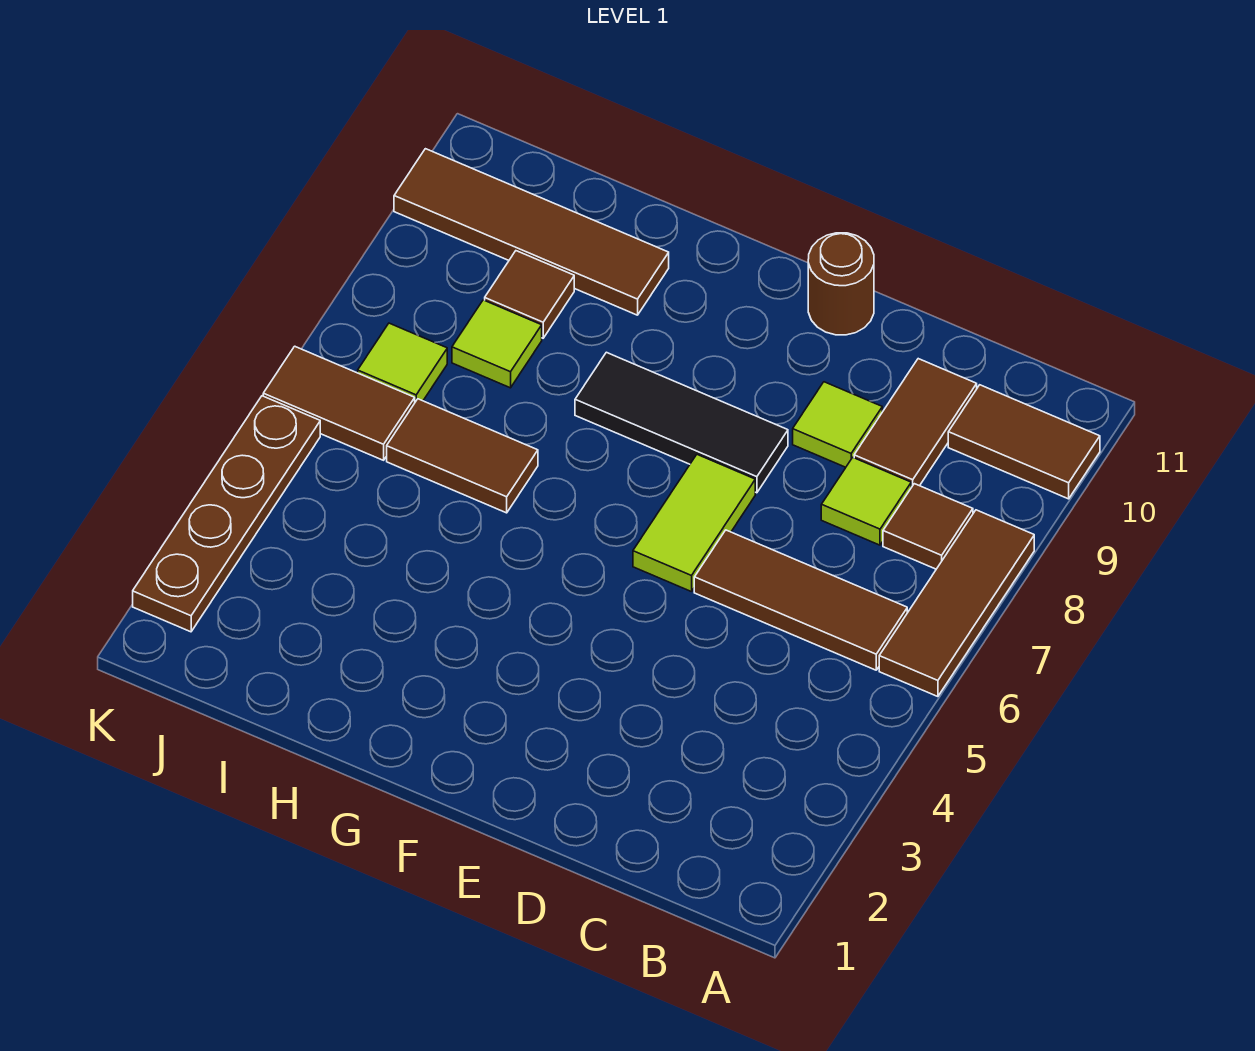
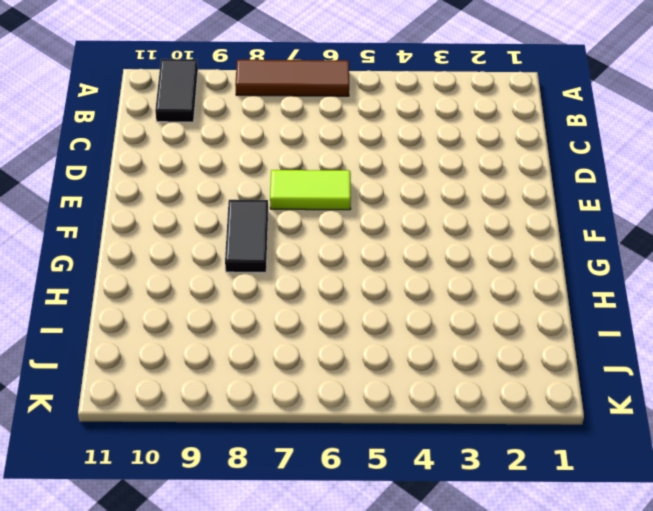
black 1x2 tile [155,59,198,122] -> brown 1x2 tile [948,385,1100,499]
black 1x2 tile [225,200,268,272] -> black 1x3 tile [575,352,788,493]
none -> brown 1x3 tile [694,530,907,670]
none -> brown 1x1 tile [883,484,973,569]
none -> lime 1x1 tile [821,458,911,545]

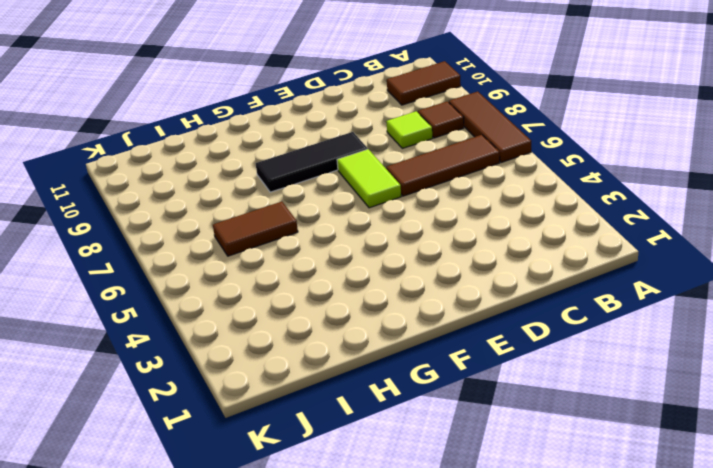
none -> brown 1x2 tile [854,359,977,487]
none -> lime 1x1 tile [793,382,882,467]
none -> brown 1x1 round brick [808,233,874,335]

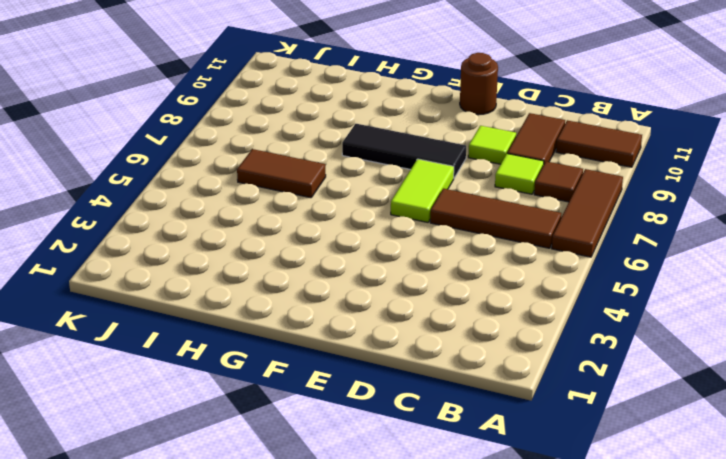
none -> brown 1x4 tile [394,149,669,315]
none -> lime 1x1 tile [452,300,542,388]
none -> brown 1x1 tile [485,251,574,338]

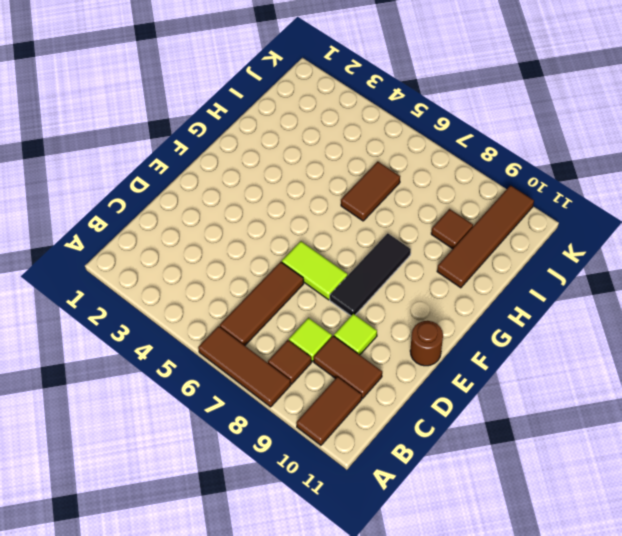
none -> lime 1x1 tile [452,300,542,388]
none -> brown 1x2 tile [263,346,415,460]
none -> lime 1x1 tile [358,323,447,402]

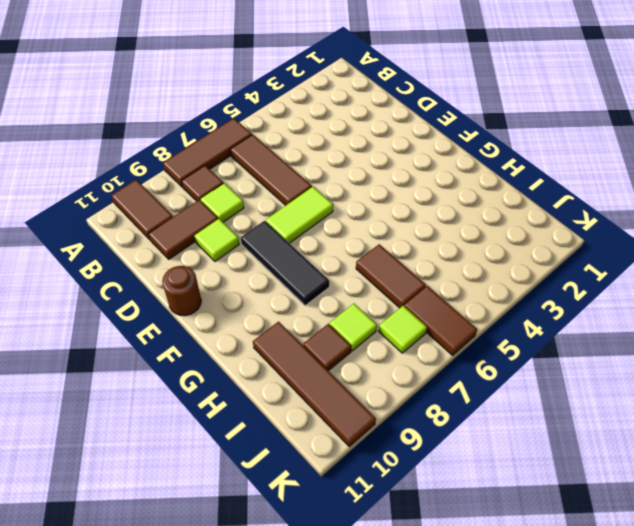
none -> brown 1x4 plate [133,396,320,632]

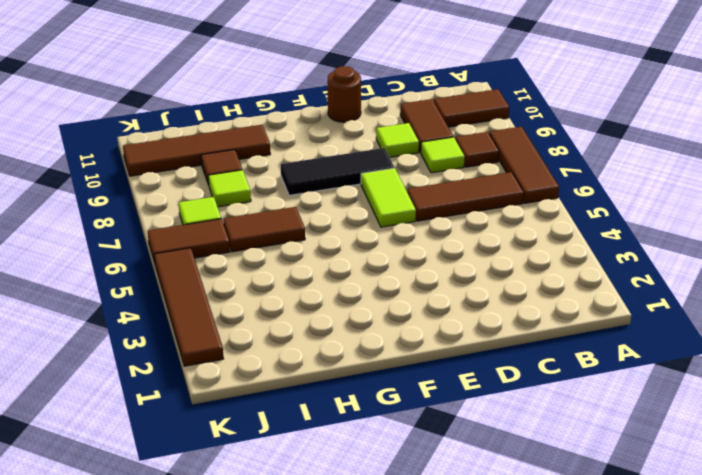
brown 1x4 tile [154,248,223,366] -> brown 1x4 plate [133,396,320,632]

